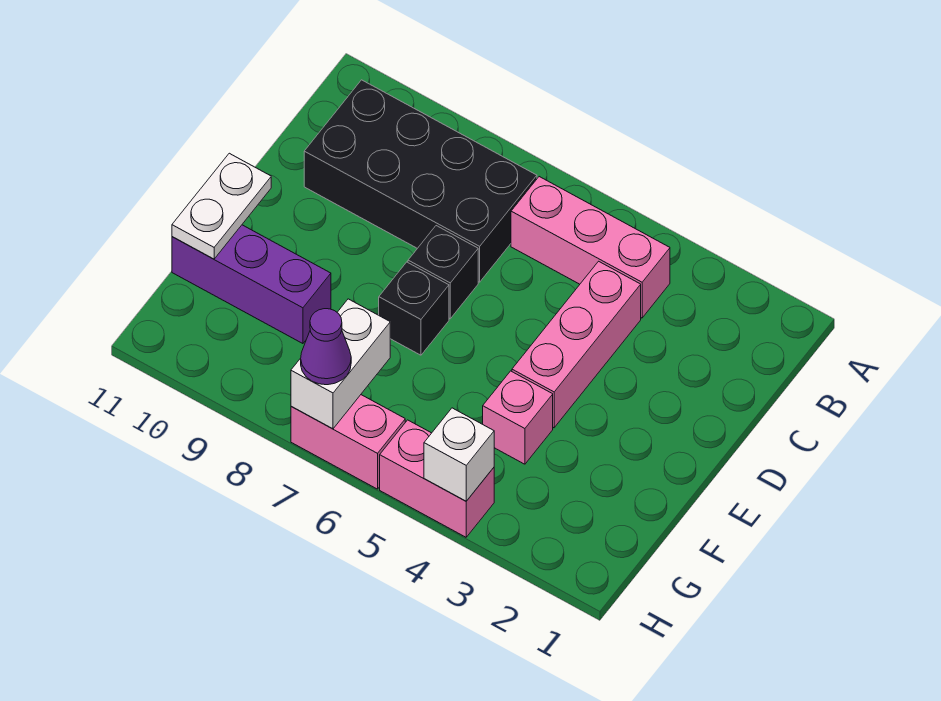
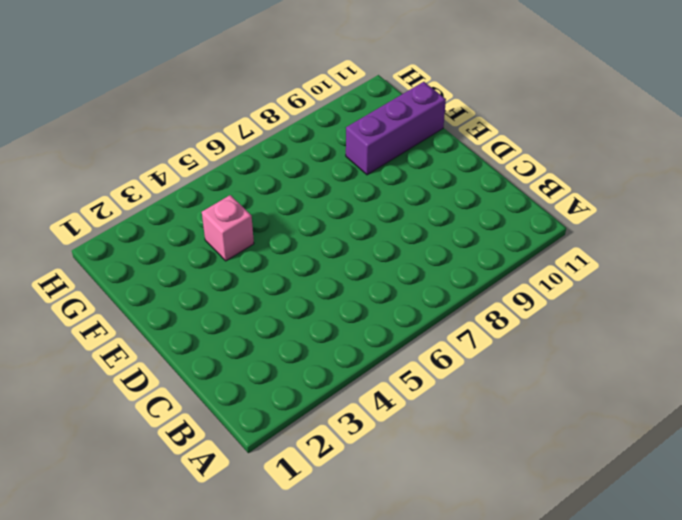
none -> pink 1x3 brick [511,177,670,318]
none -> black 2x4 brick [304,80,537,282]
none -> pink 1x3 brick [512,261,641,428]

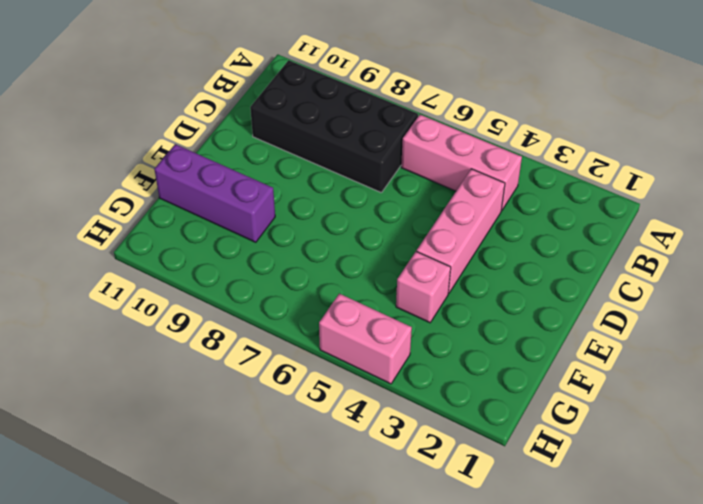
none -> black 1x1 brick [408,226,478,319]
none -> black 1x1 brick [379,262,449,355]
none -> pink 1x2 brick [291,395,405,489]

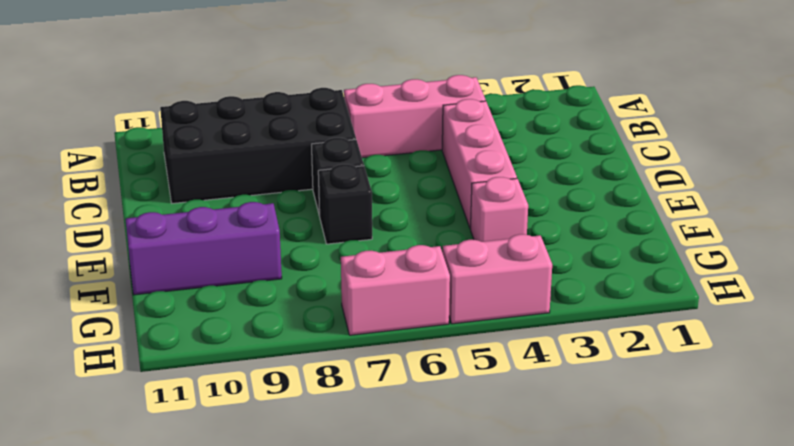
none -> white 1x2 plate [172,153,271,259]
none -> white 1x2 brick [291,299,390,429]
none -> white 1x1 brick [424,408,494,501]

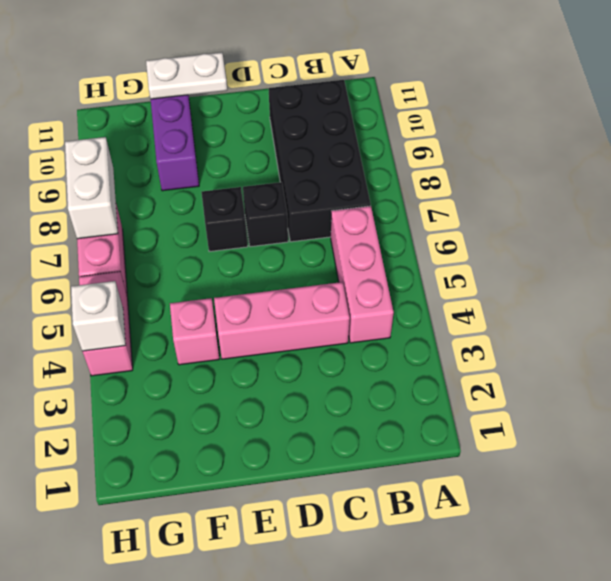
white 1x2 brick [65,137,118,239] -> white 1x2 brick turned to [291,299,390,429]
none -> purple 1x1 cone [301,309,351,385]

